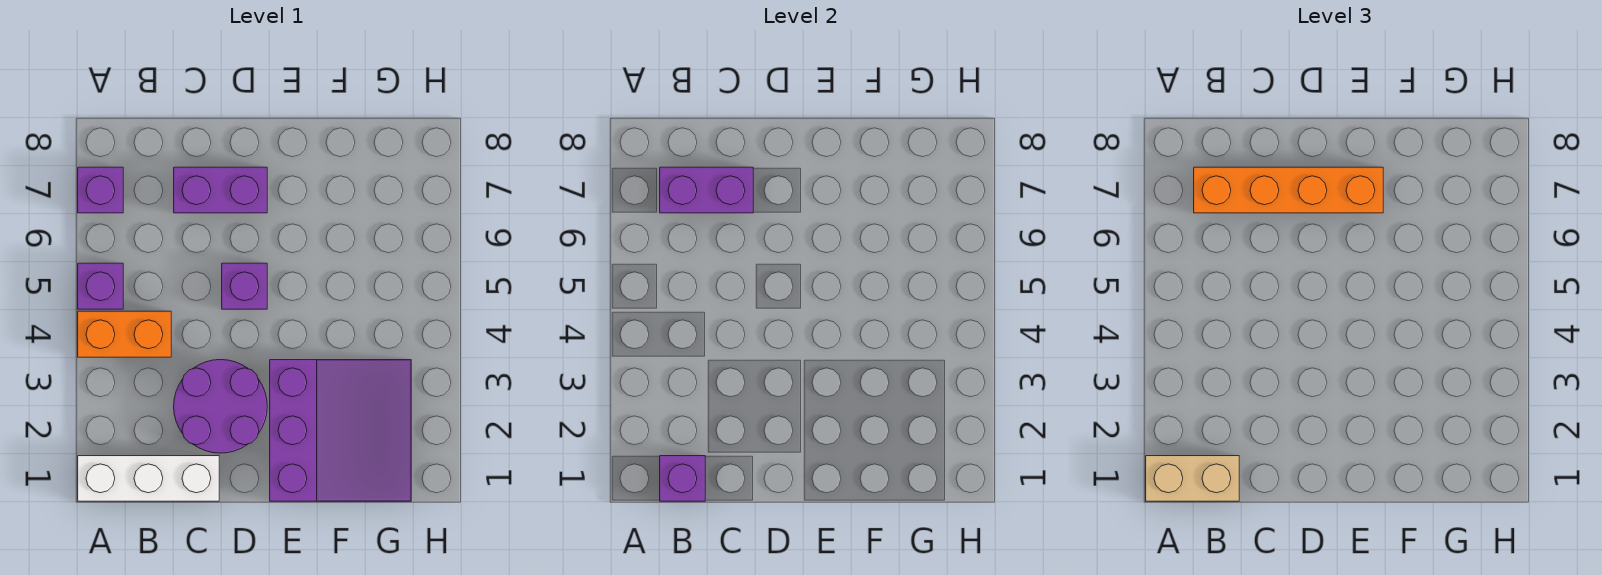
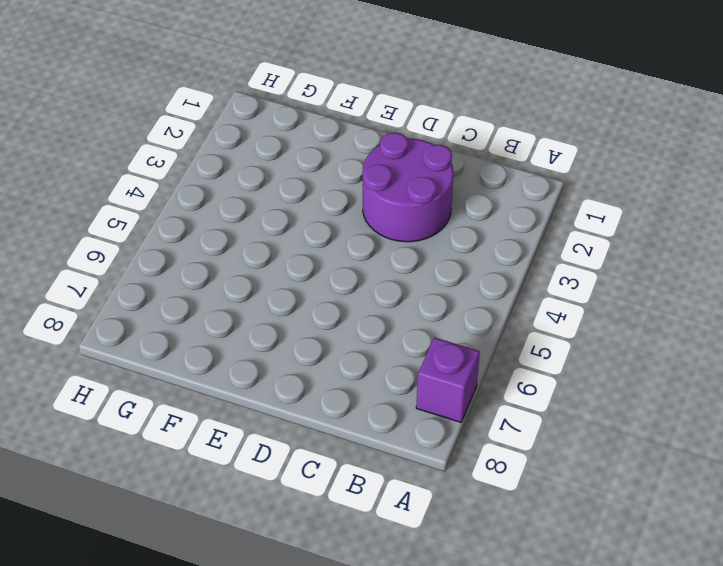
none -> white 1x3 brick [78,456,219,501]
none -> orange 1x2 brick [78,311,171,357]
none -> purple 1x1 brick [78,263,123,309]

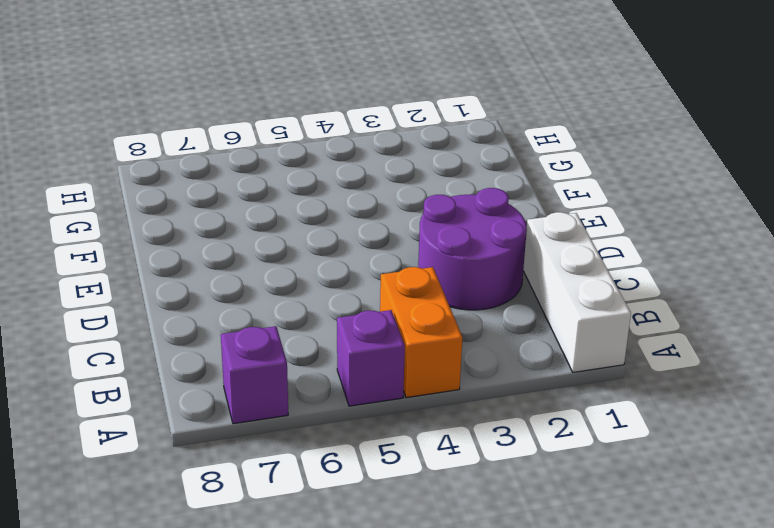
none -> purple 1x2 brick [174,167,267,213]
none -> purple 1x1 brick [222,263,267,309]
none -> purple 3x3 slope [270,360,411,501]

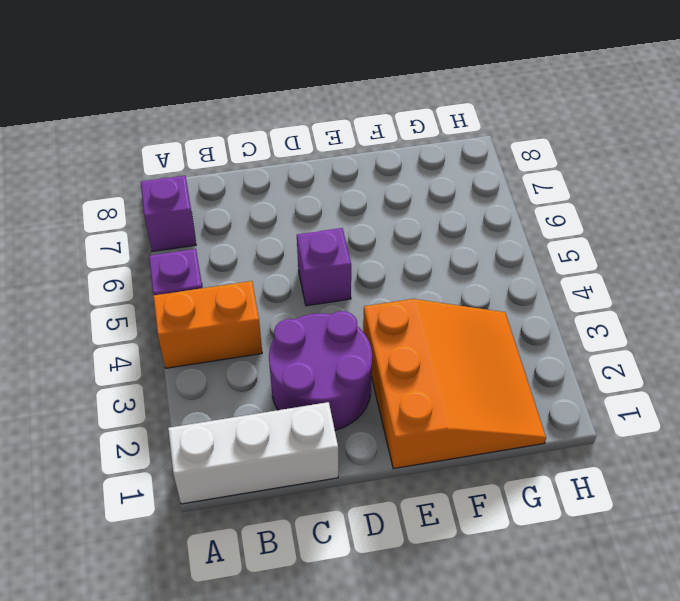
orange 3x3 slope [363,299,546,469] -> purple 3x3 slope [270,360,411,501]
none -> purple 1x2 brick [174,167,267,213]
none -> purple 1x1 brick [660,456,705,501]
none -> purple 1x2 brick [660,167,753,213]

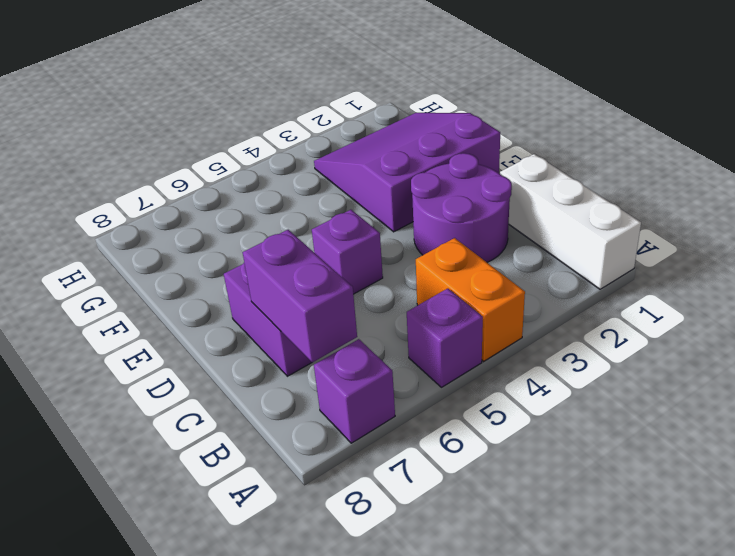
none -> purple 1x1 brick [660,456,705,501]
none -> tan 1x2 brick [1146,456,1239,501]
none -> orange 1x4 brick [1194,167,1383,213]

